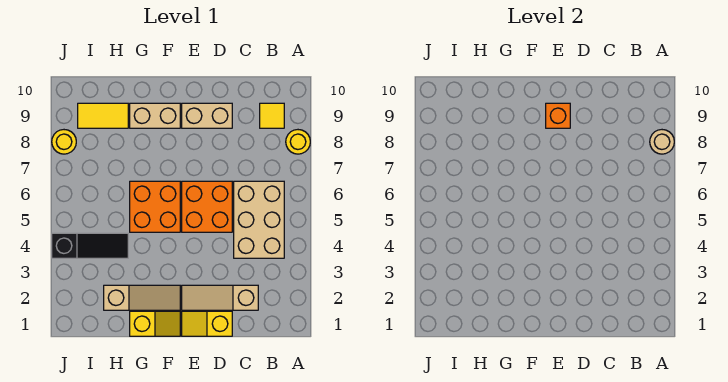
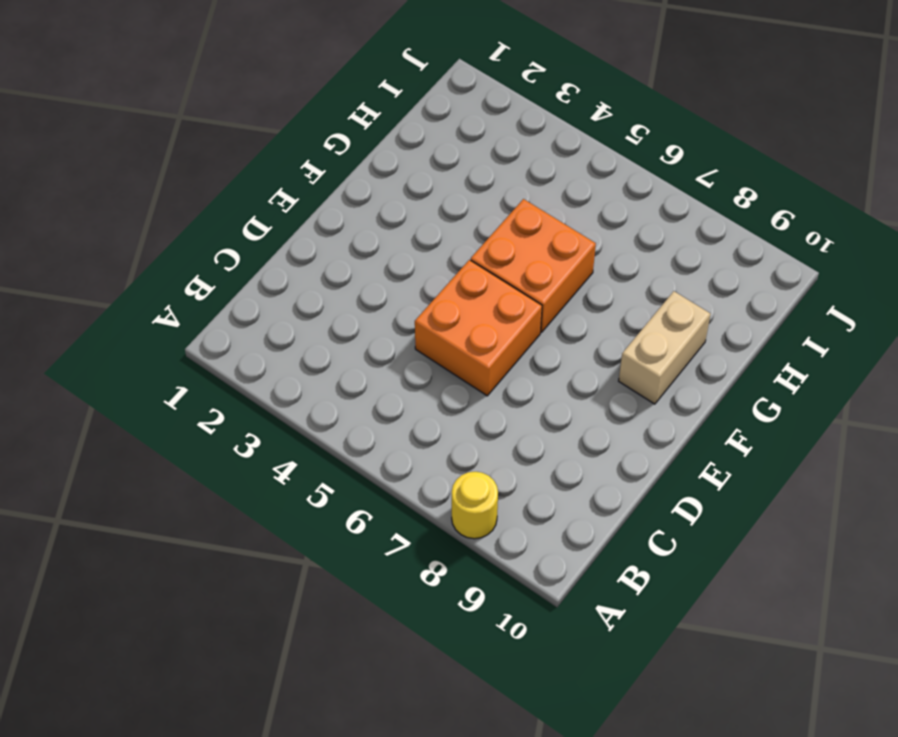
none -> tan 2x3 brick [234,181,284,258]
none -> yellow 1x1 tile [260,103,284,128]
none -> tan 1x3 slope [182,285,258,310]

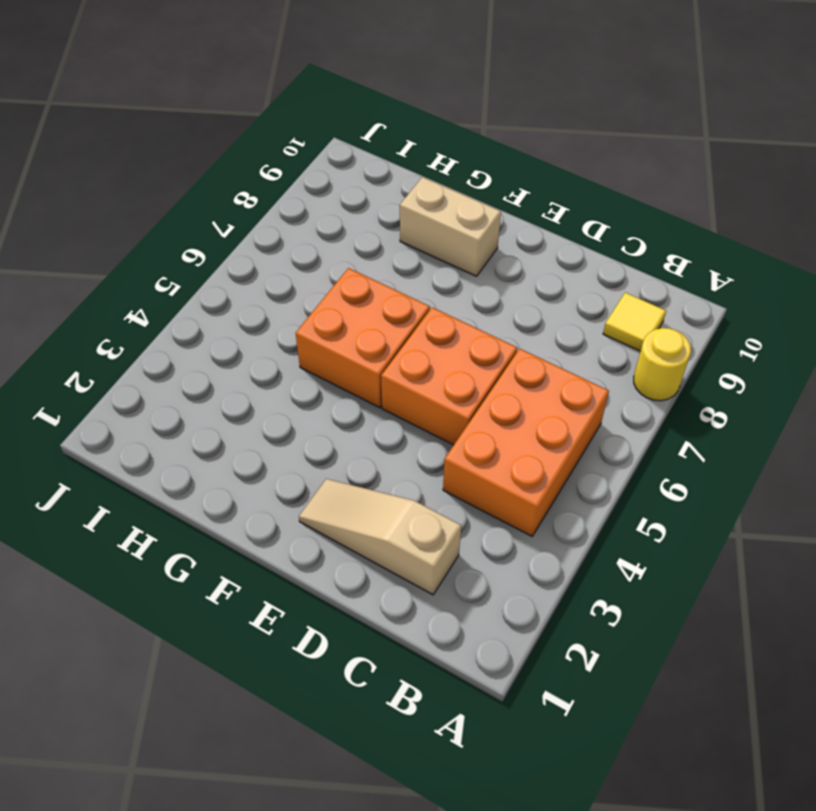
orange 2x3 brick [443,349,609,536] -> tan 2x3 brick [234,181,284,258]
none -> yellow 1x2 slope [182,311,232,336]
none -> tan 1x2 brick [182,103,232,128]
none -> yellow 1x2 slope [130,311,180,336]

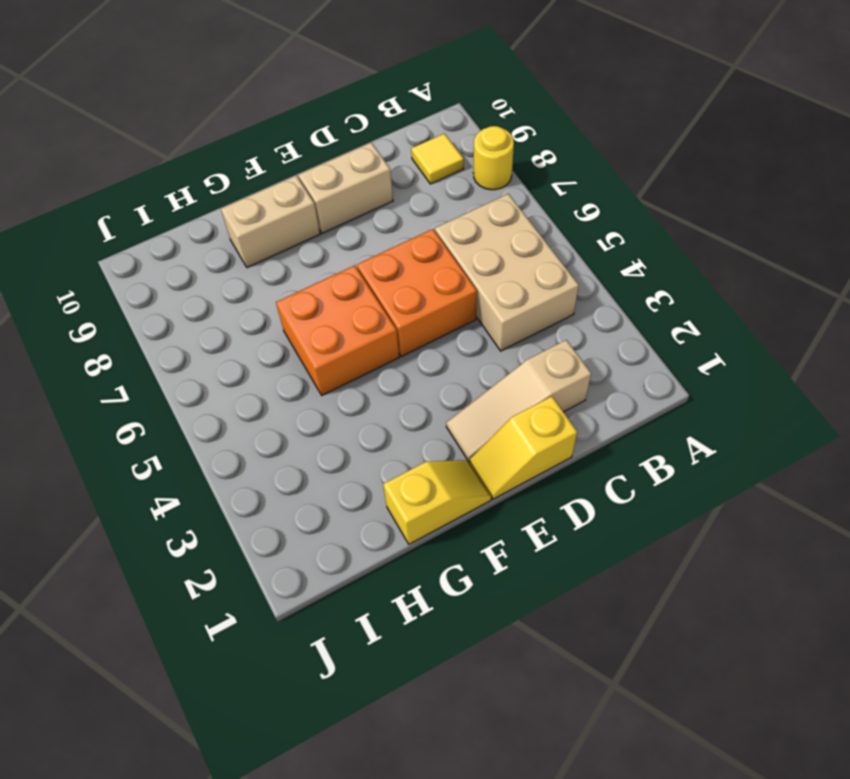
none -> tan 1x3 slope [104,285,180,310]
none -> black 1x3 slope [52,233,128,258]
none -> yellow 1x2 tile [78,103,128,128]

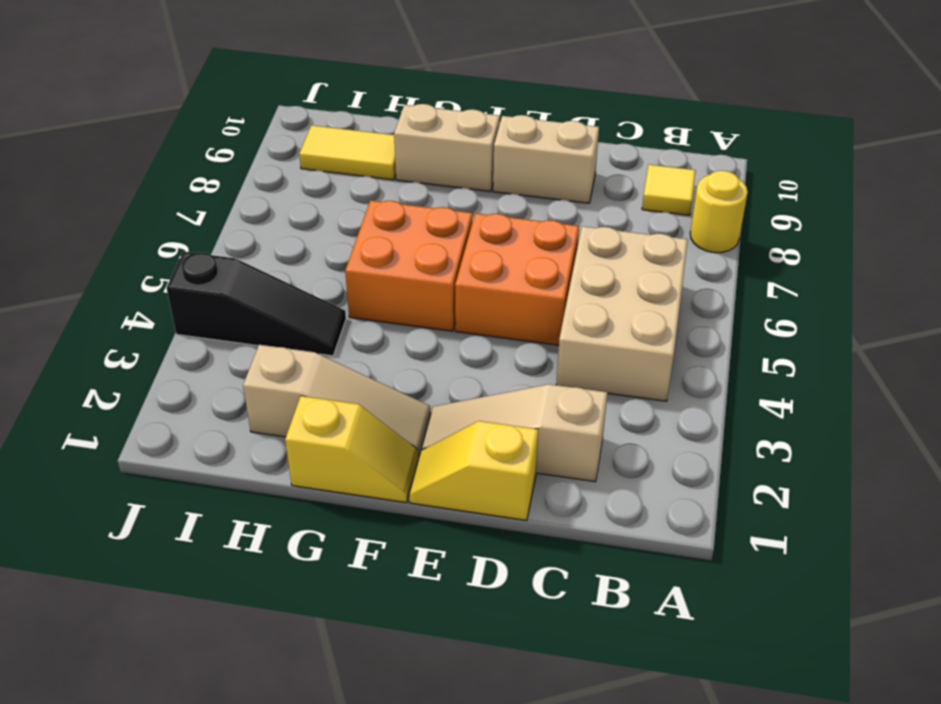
none -> yellow 1x1 round brick [52,130,76,154]
none -> tan 1x1 round brick [650,130,674,154]
none -> orange 1x1 brick [546,103,570,128]

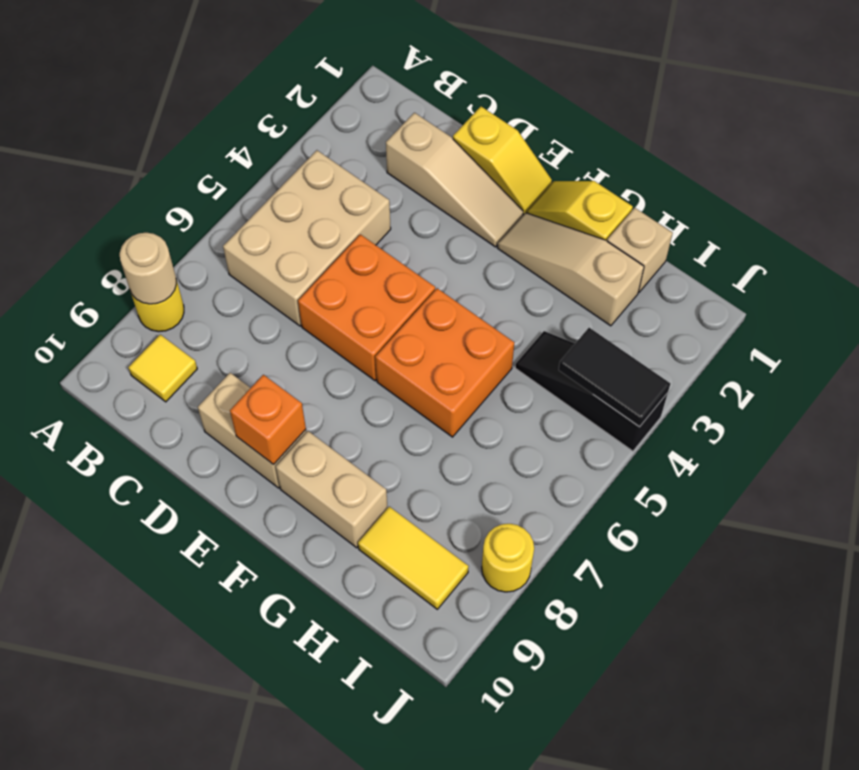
tan 1x1 brick [607,208,673,292] -> none
black 1x2 tile [559,328,671,427] -> none

